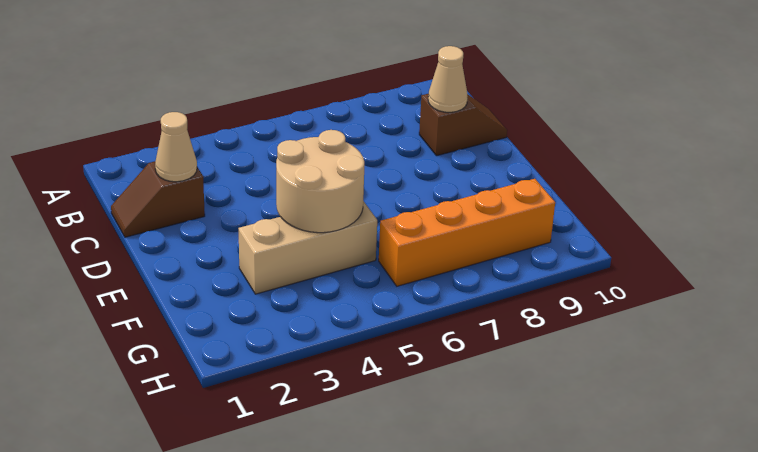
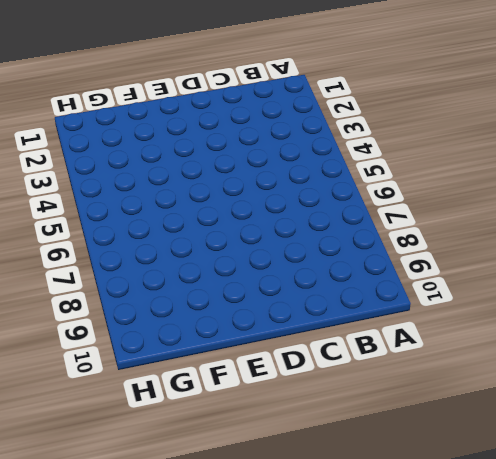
none -> brown 1x2 slope [111,162,205,237]
none -> brown 1x2 slope [419,94,507,156]

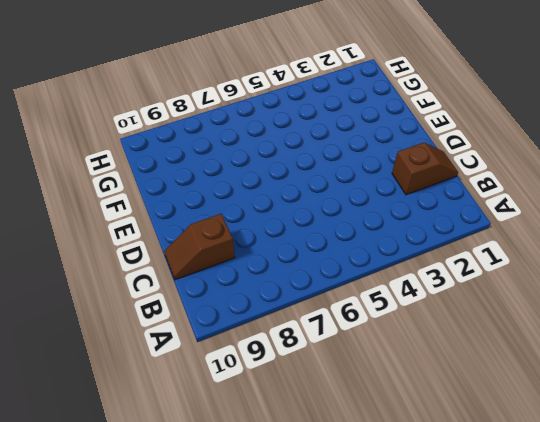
none -> tan 1x3 brick [238,201,377,294]
none -> orange 1x4 brick [379,179,555,286]

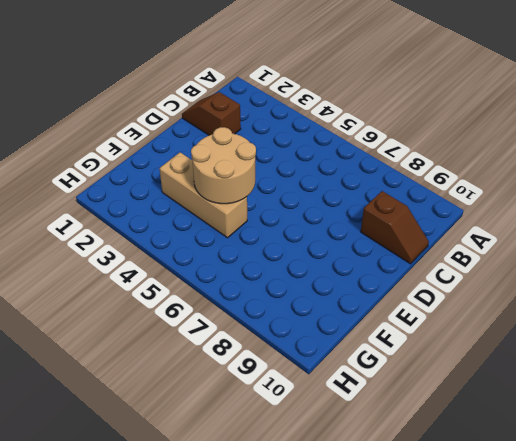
none -> orange 1x4 brick [379,179,555,286]
none -> tan 1x1 cone [155,112,197,182]

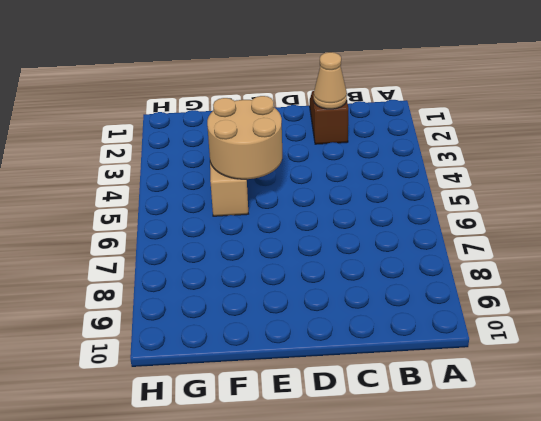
none -> brown 1x2 slope [419,94,507,156]
none -> orange 1x4 brick [379,179,555,286]

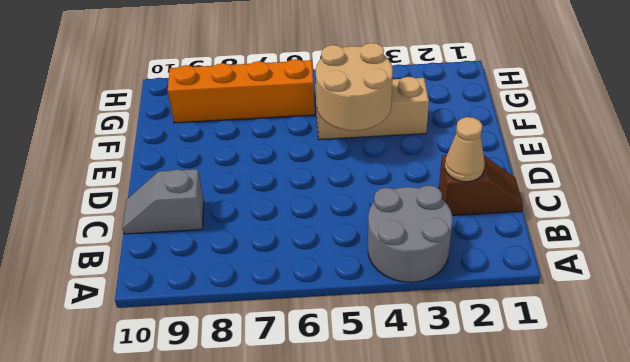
grey 2x2 round brick [368,185,453,282] -> none
grey 1x2 slope [122,169,204,234] -> brown 1x2 slope [419,94,507,156]
none -> tan 1x1 cone [428,46,468,112]

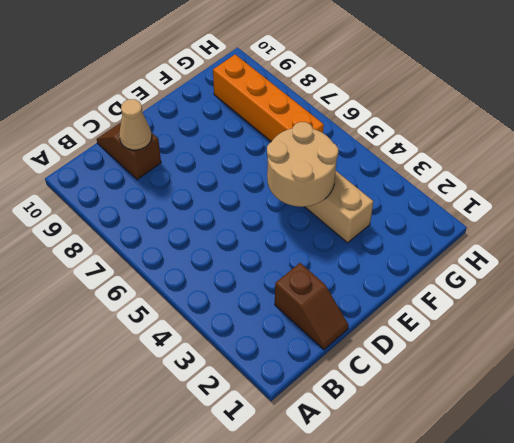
none -> tan 1x1 cone [155,112,197,182]

